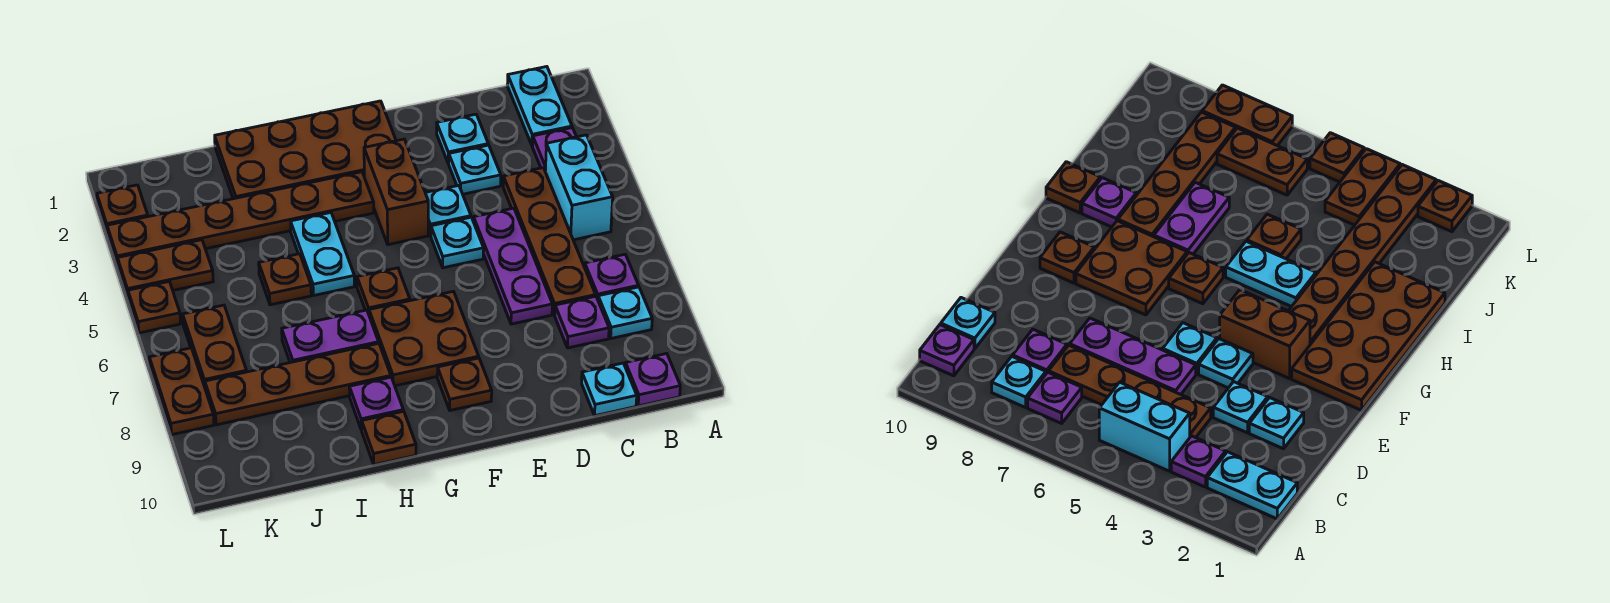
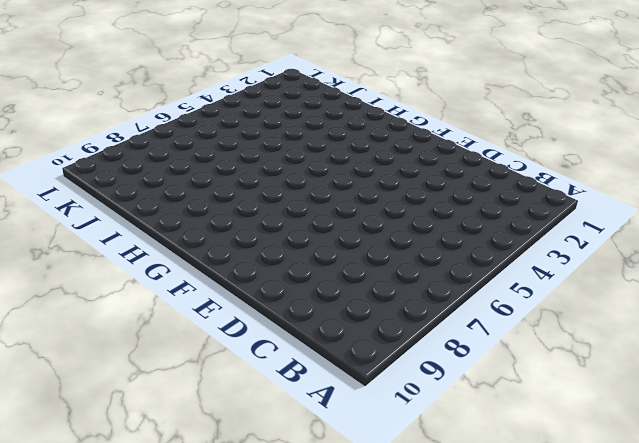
none -> cyan 1x2 plate [507,67,572,146]
none -> purple 1x1 plate [533,128,576,170]
none -> cyan 1x2 brick [545,135,613,240]
none -> purple 1x1 plate [585,254,639,299]

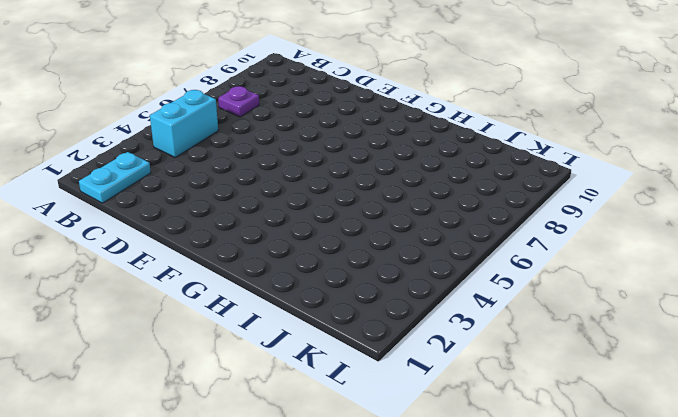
none -> purple 1x1 plate [533,128,576,170]
none -> cyan 1x1 plate [598,287,652,338]
none -> purple 1x1 plate [625,354,680,406]
none -> brown 1x4 plate [503,168,596,315]

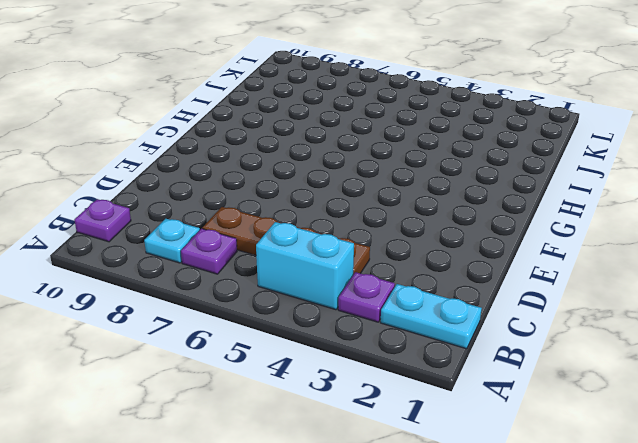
none -> purple 1x1 plate [555,296,609,348]
none -> cyan 1x1 plate [582,363,637,416]
none -> cyan 1x1 plate [437,114,488,163]
none -> cyan 1x1 plate [449,145,501,194]

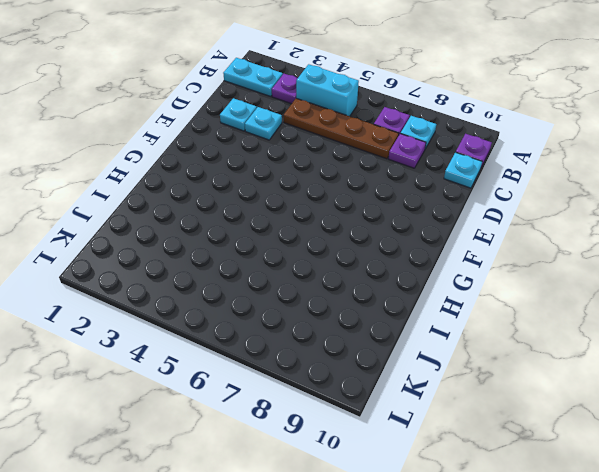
none -> purple 1x3 plate [474,208,552,324]
none -> cyan 1x1 plate [425,186,471,236]
none -> cyan 1x1 plate [431,217,484,268]
none -> brown 2x4 plate [215,101,396,199]

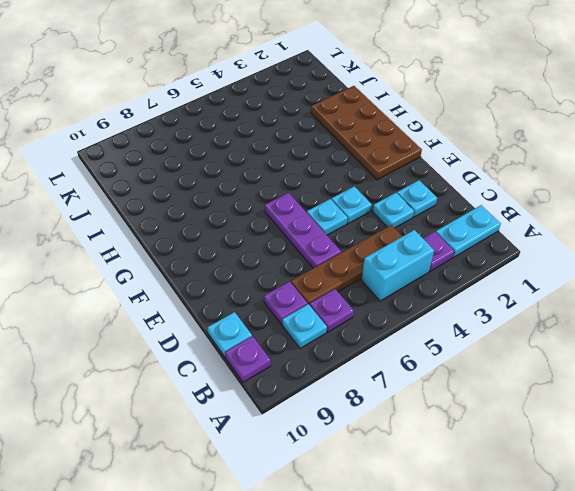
purple 1x3 plate [265,193,341,268] -> purple 1x3 plate turned to [474,208,552,324]
none -> brown 1x2 brick [364,139,428,245]
none -> brown 2x2 plate [369,291,479,386]
none -> brown 1x1 plate [437,358,492,410]
none -> brown 1x6 plate [107,172,374,266]

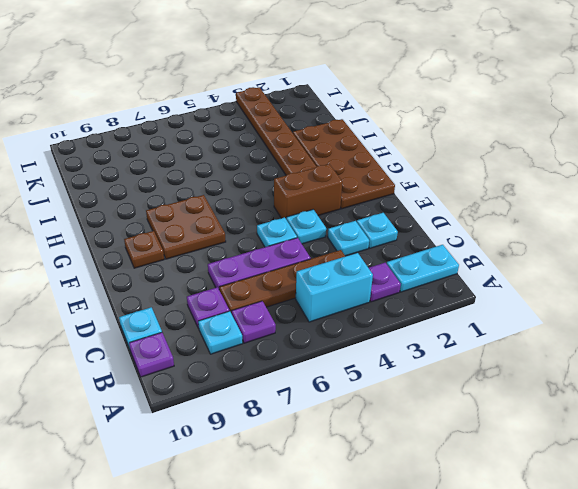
none -> brown 1x1 plate [357,268,410,314]
none -> cyan 1x2 plate [291,213,355,295]
none -> purple 1x2 plate [282,310,379,363]
none -> brown 1x4 plate [205,343,391,425]

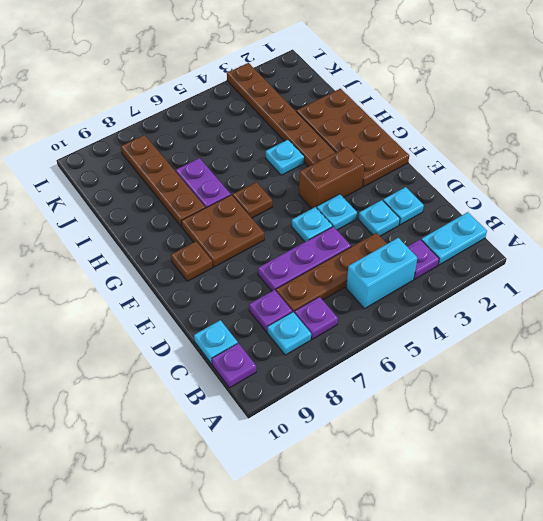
cyan 1x1 plate [266,140,304,175] -> cyan 1x2 plate [291,213,355,295]
none -> purple 1x1 plate [349,377,403,430]
none -> brown 1x1 plate [362,411,416,465]
none -> brown 1x1 plate [259,254,311,305]
none -> brown 1x2 plate [118,240,213,300]

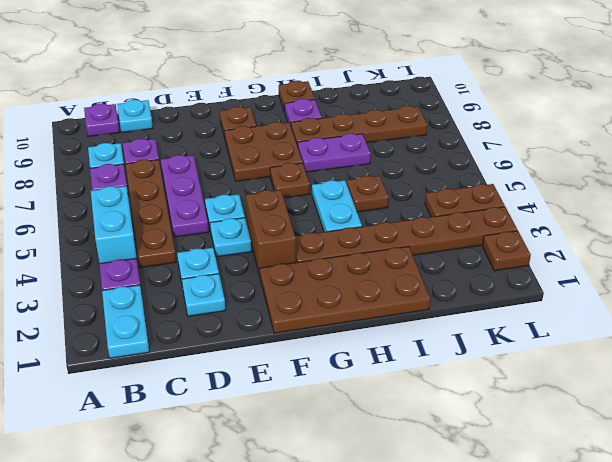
none -> brown 1x2 plate [183,305,247,387]
none -> brown 1x1 plate [128,282,181,333]
none -> brown 1x2 plate [149,348,214,435]

